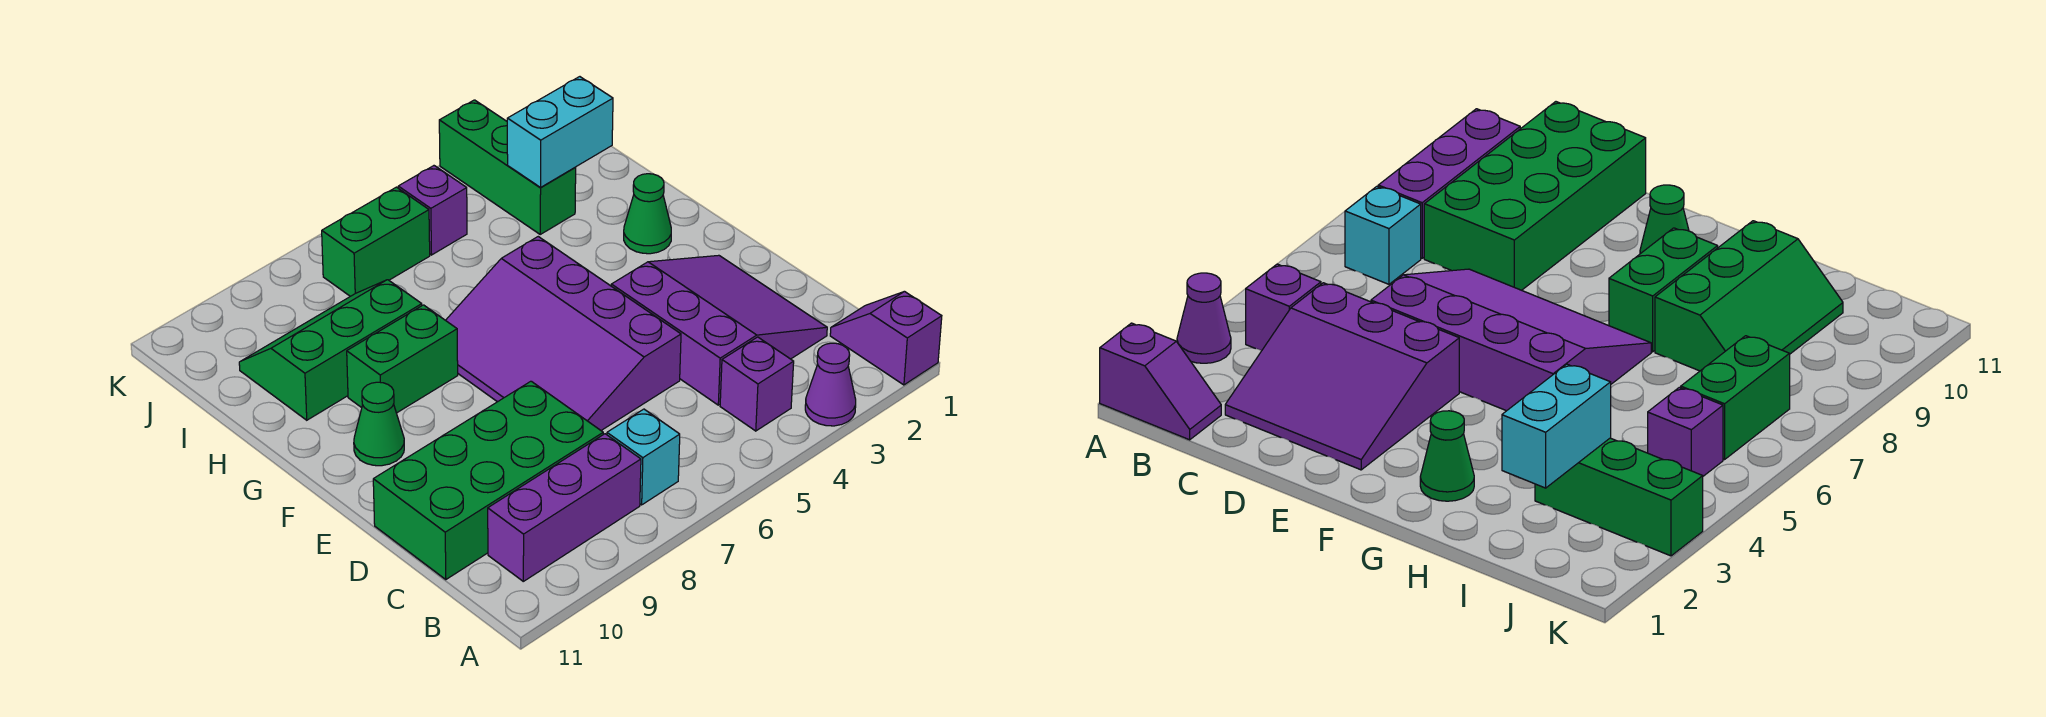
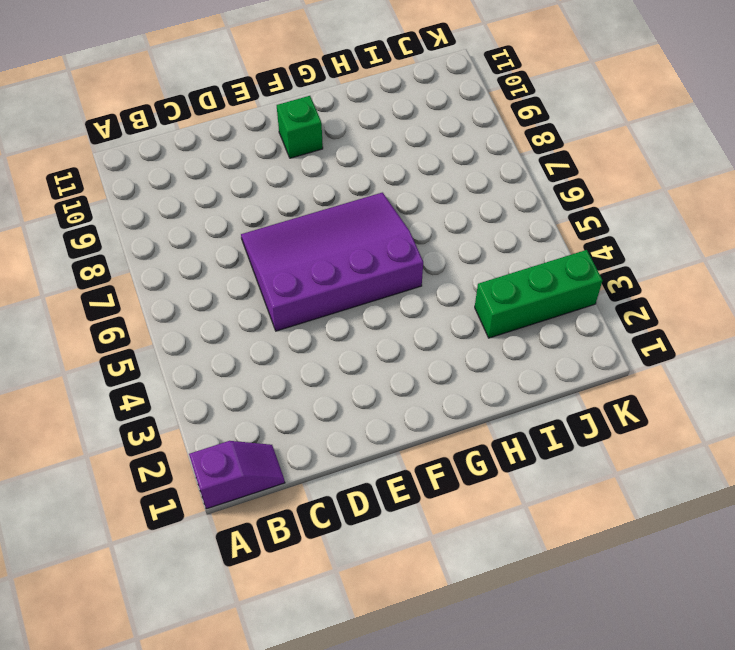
green 1x1 brick [277,96,323,158] -> green 1x1 cone [354,382,404,466]
none -> purple 1x1 cone [805,343,856,426]
none -> purple 1x1 brick [720,337,794,431]
none -> cyan 1x1 brick [607,409,680,505]

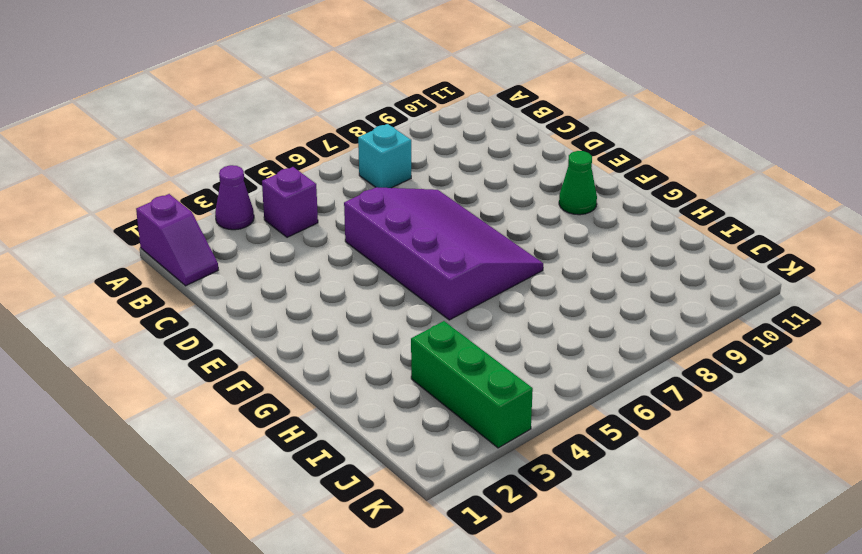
none -> purple 1x3 brick [488,434,641,581]
none -> purple 3x3 slope [611,255,827,405]
none -> green 2x4 brick [373,381,603,580]

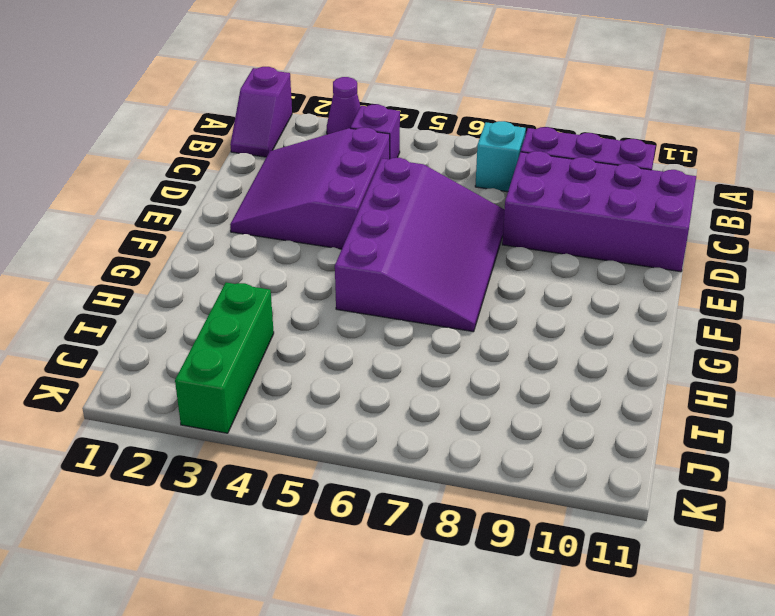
purple 2x4 brick [502,151,696,272] -> green 2x4 brick [373,381,603,580]
none -> green 1x1 cone [354,382,404,466]
none -> green 1x1 cone [624,174,671,254]
none -> green 1x2 brick [347,305,458,413]

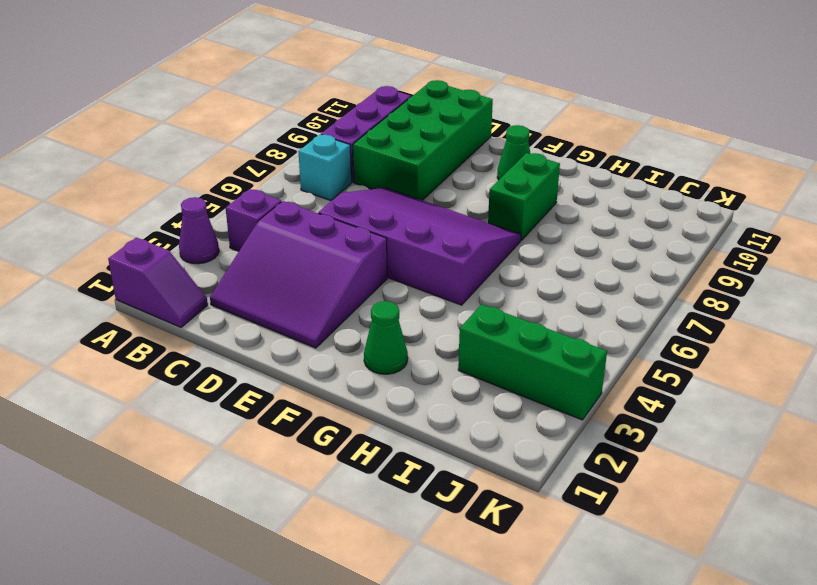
none -> green 2x3 slope [239,280,422,420]
none -> purple 1x1 brick [398,166,467,255]
none -> green 1x2 brick [322,187,430,296]

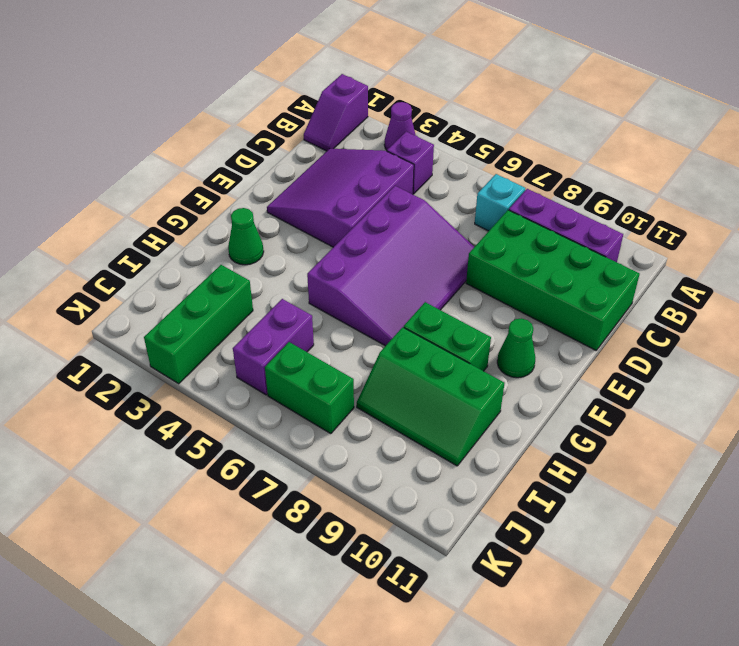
purple 1x2 brick [233,299,314,395] -> purple 1x1 brick [398,166,467,255]
none -> cyan 1x2 brick [507,77,613,187]

